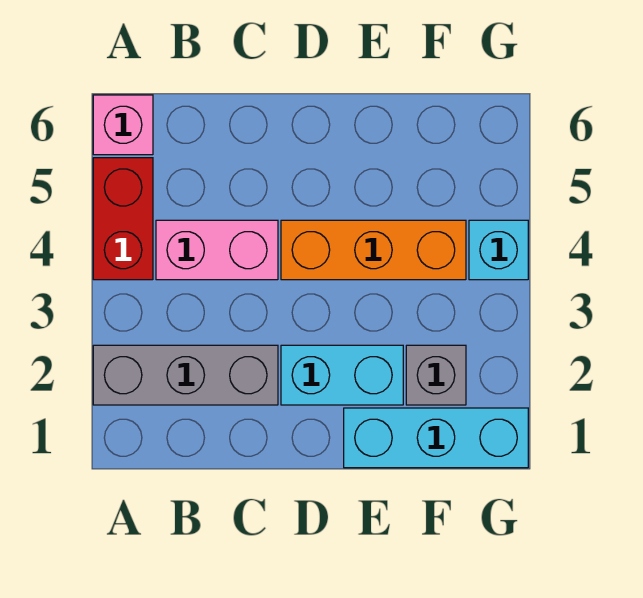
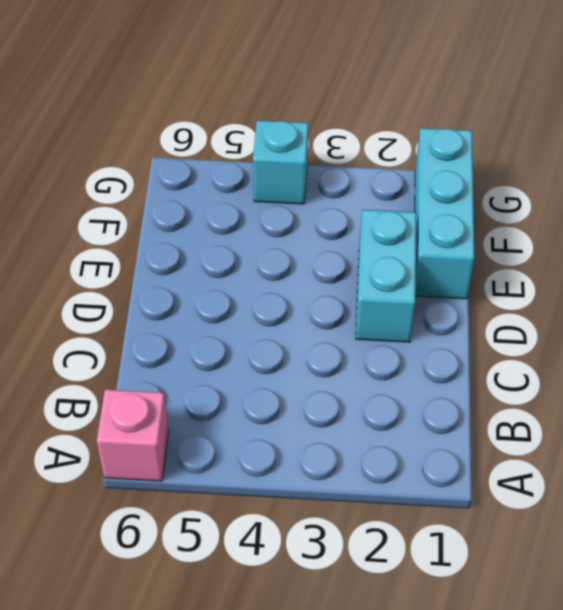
none -> grey 1x3 brick [93,345,278,405]
none -> red 1x2 brick [93,158,153,280]

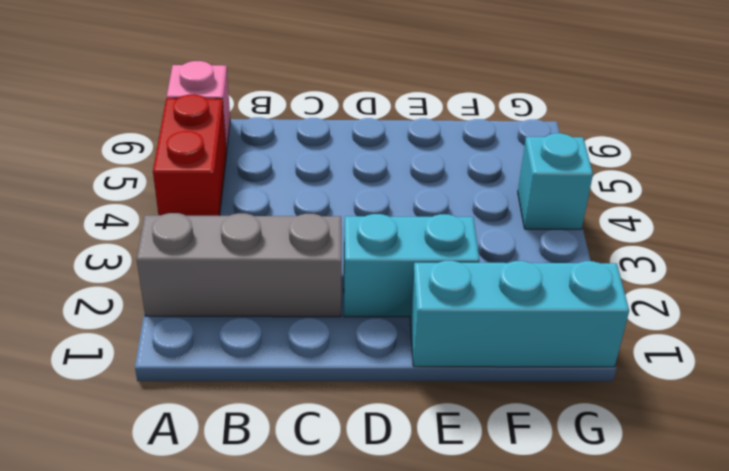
none -> pink 1x2 brick [156,220,278,280]
none -> orange 1x3 brick [281,220,466,280]

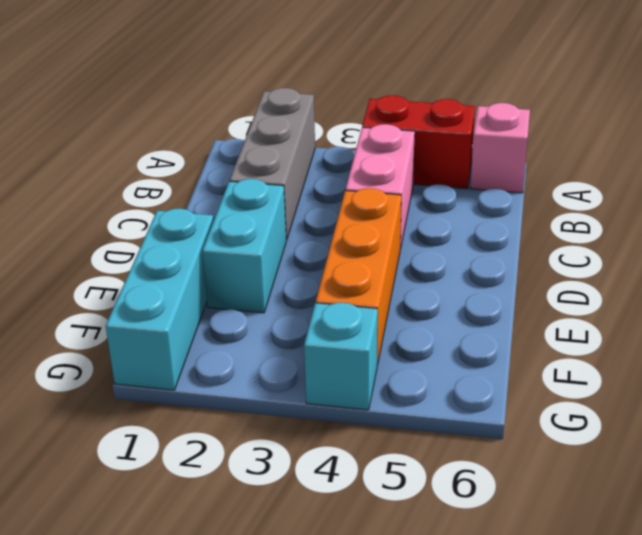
none -> grey 1x1 brick [406,345,466,405]

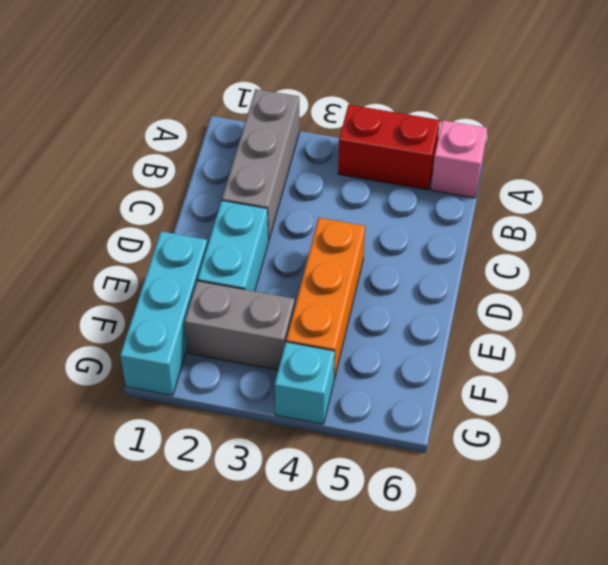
grey 1x2 brick [185,281,295,370] -> grey 1x1 brick [406,345,466,405]
none -> pink 1x2 brick [156,220,278,280]

